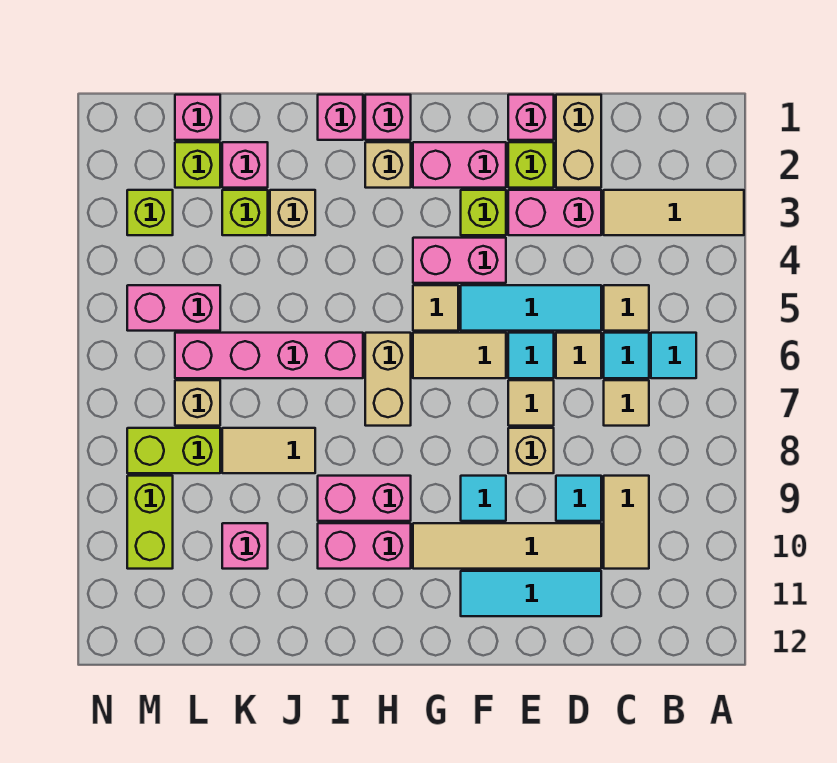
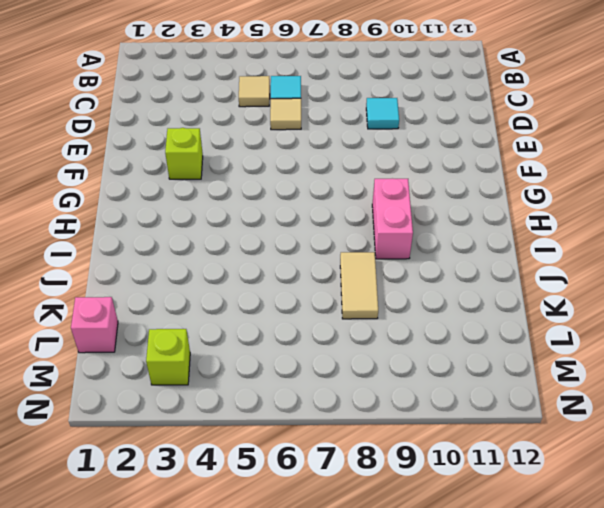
none -> tan 1x3 tile [604,190,744,235]
none -> cyan 1x1 tile [651,333,696,378]
none -> tan 1x1 tile [604,380,649,426]
none -> tan 1x2 tile [604,476,649,569]

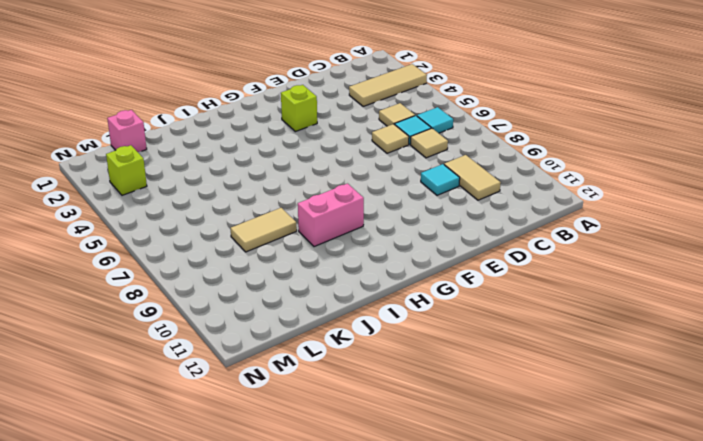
none -> tan 1x2 brick [556,95,601,188]
none -> pink 1x2 brick [508,190,601,235]
none -> cyan 1x3 tile [461,285,601,331]
none -> tan 1x4 tile [413,523,601,569]

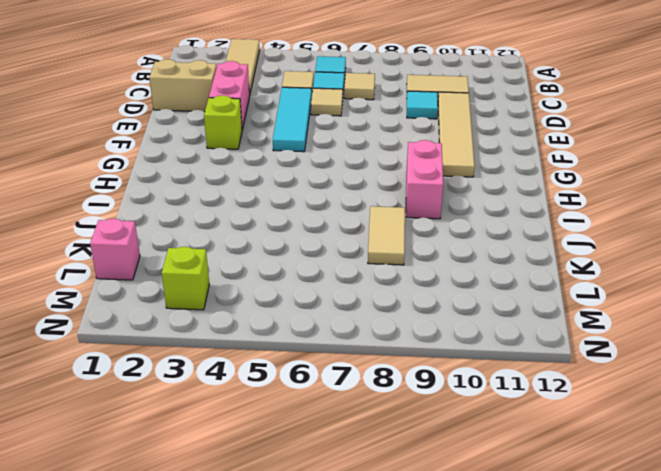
none -> cyan 1x3 tile [461,571,601,616]
none -> pink 1x1 brick [508,95,554,140]
none -> lime 1x1 brick [508,142,554,188]
none -> cyan 1x1 tile [508,333,554,378]

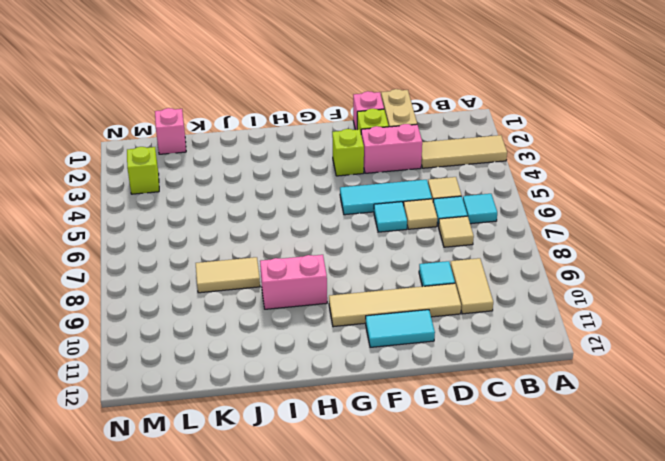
cyan 1x2 tile [366,310,435,347] -> cyan 1x3 tile [461,571,601,616]
none -> tan 1x1 tile [508,380,554,426]
none -> tan 1x1 brick [508,428,554,473]
none -> pink 1x2 brick [413,142,506,188]
none -> pink 1x2 brick [413,238,506,283]

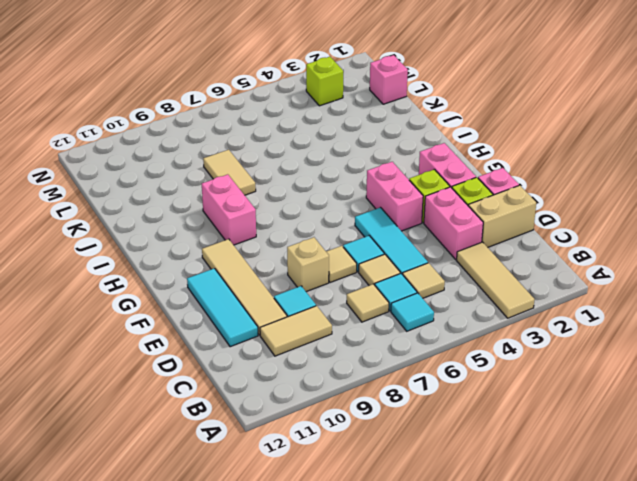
none -> tan 1x2 tile [413,333,506,378]
none -> cyan 1x1 tile [461,476,506,521]
none -> tan 1x1 tile [413,285,458,331]
none -> pink 1x1 brick [365,95,411,140]

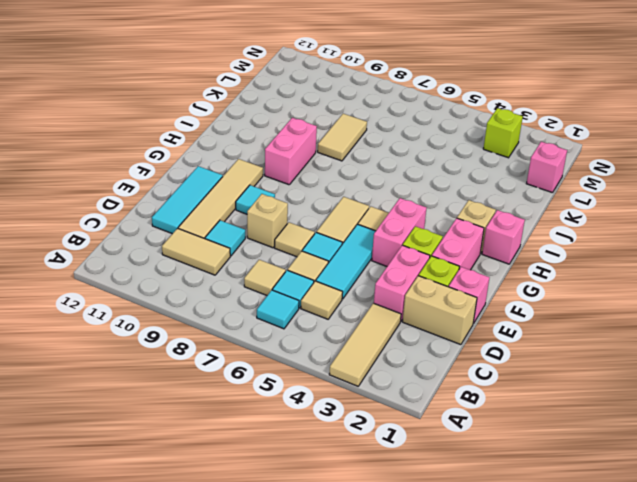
none -> tan 1x2 brick [365,333,411,426]
none -> pink 1x2 brick [318,523,411,569]
none -> pink 1x1 brick [318,95,363,140]
none -> pink 1x4 brick [175,333,363,378]

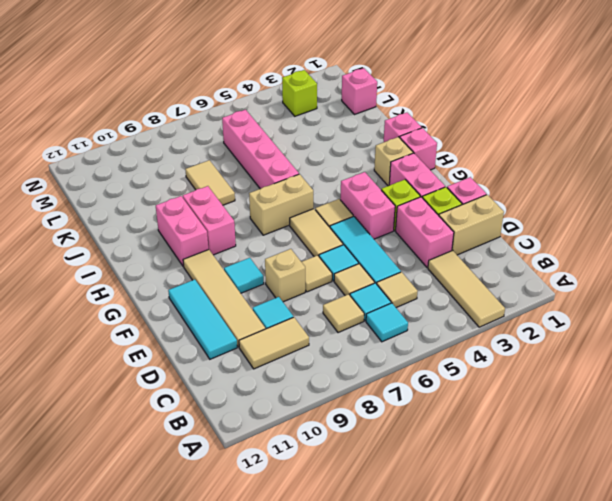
none -> tan 1x1 brick [270,190,315,235]
none -> pink 1x1 brick [222,142,268,188]
none -> lime 1x1 brick [222,190,268,235]
none -> pink 1x1 brick [222,523,268,569]

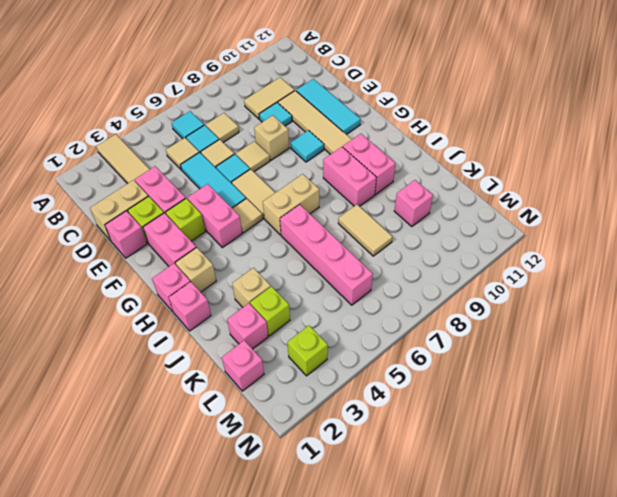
none -> lime 1x1 brick [175,142,220,188]
none -> pink 1x2 brick [127,285,220,331]
none -> tan 1x1 brick [175,380,220,426]
none -> lime 1x2 brick [127,428,220,473]

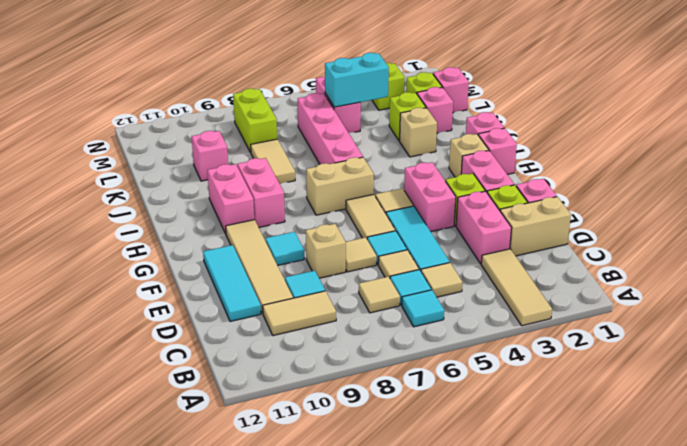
cyan 1x2 brick [325,53,389,107] -> none
none -> tan 1x1 brick [175,380,220,426]
none -> lime 1x2 brick [127,476,173,569]

